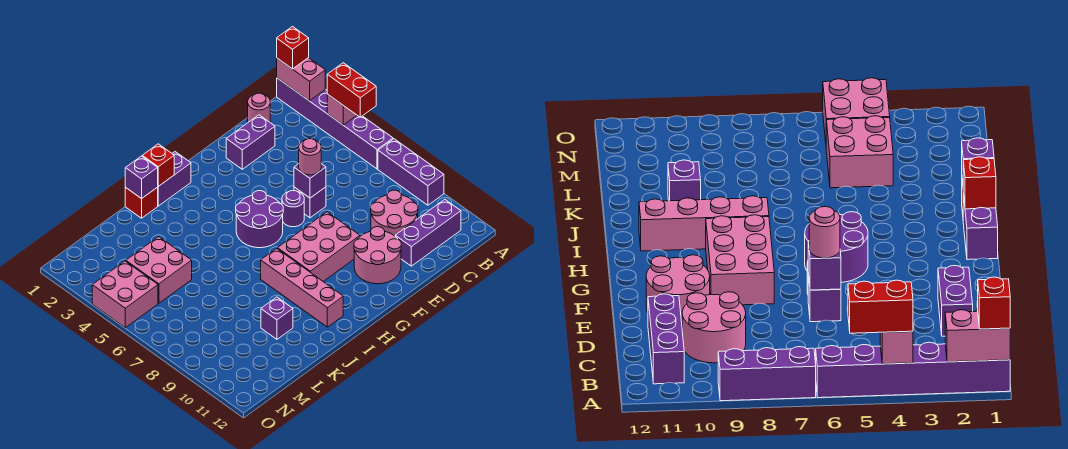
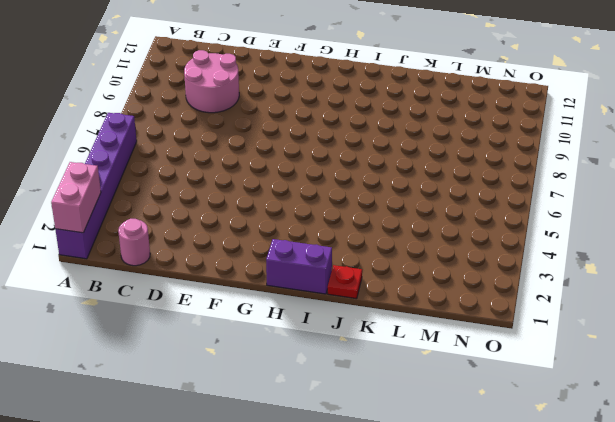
red 1x1 plate [328,265,362,299] -> red 1x1 brick [125,187,158,218]
none -> purple 1x3 brick [378,139,444,205]
none -> purple 1x3 brick [395,199,461,266]
none -> purple 1x2 brick [226,115,275,169]

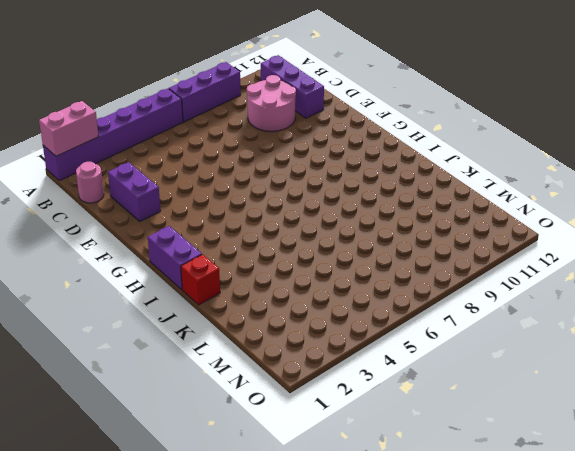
none -> purple 1x1 brick [294,187,326,218]
none -> pink 2x2 round brick [354,227,401,284]
none -> purple 1x1 round brick [282,191,304,227]

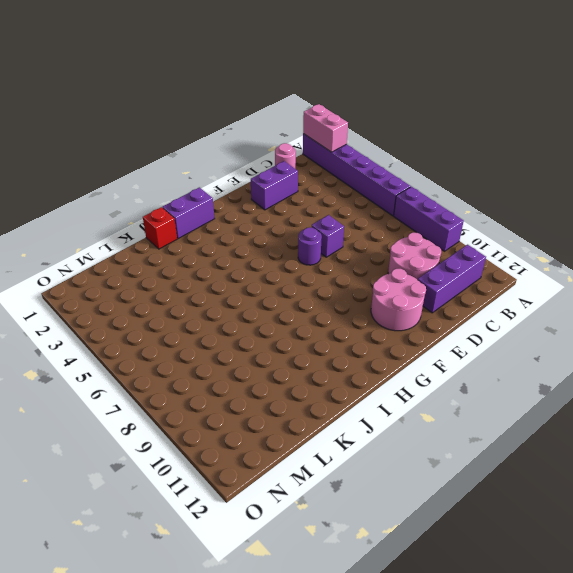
none -> pink 2x3 brick [277,212,360,281]
none -> purple 2x2 round brick [236,191,283,248]
none -> pink 1x4 brick [261,248,343,327]

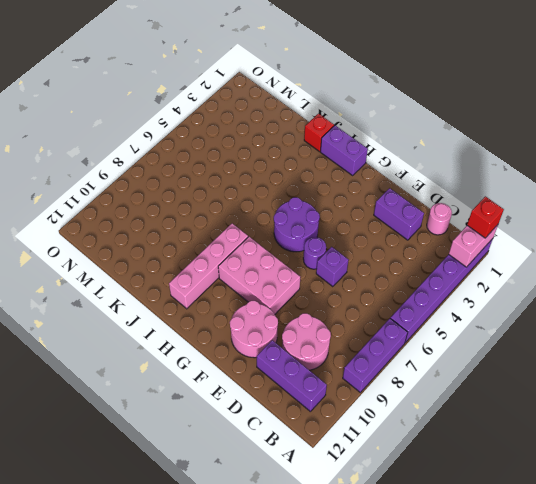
none -> purple 1x1 brick [261,297,293,339]
none -> pink 2x2 brick [126,237,192,303]
none -> pink 2x2 brick [92,261,158,328]

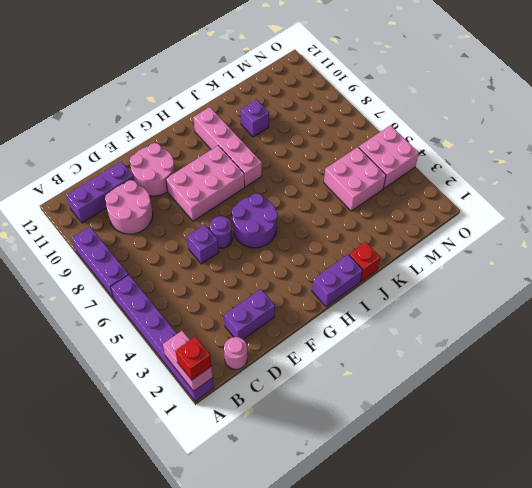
none -> pink 1x1 brick [327,94,357,125]
none -> purple 1x1 brick [294,164,326,198]
none -> red 1x1 brick [142,144,174,186]

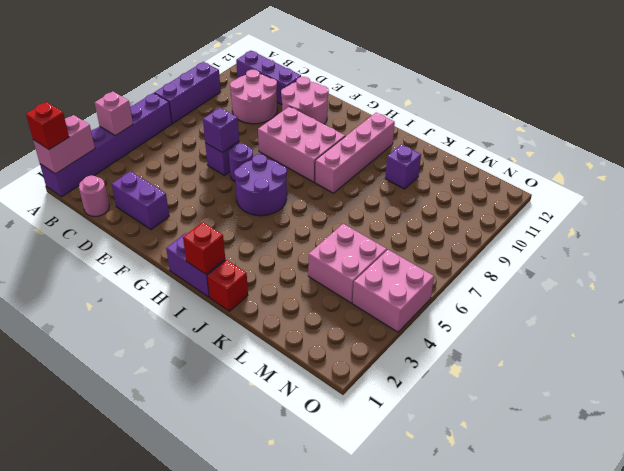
none -> purple 1x1 brick [125,156,158,199]
none -> red 1x2 brick [327,63,376,117]
none -> pink 1x1 round brick [299,139,321,175]

